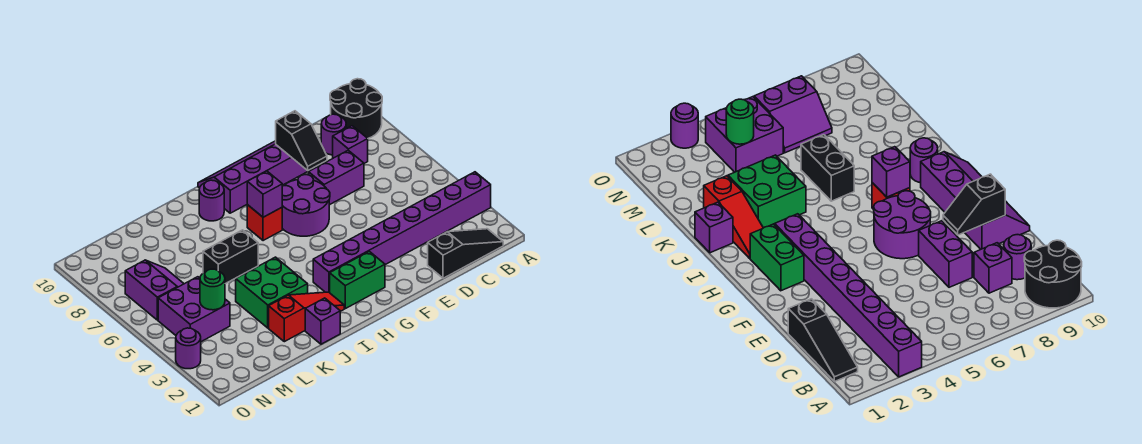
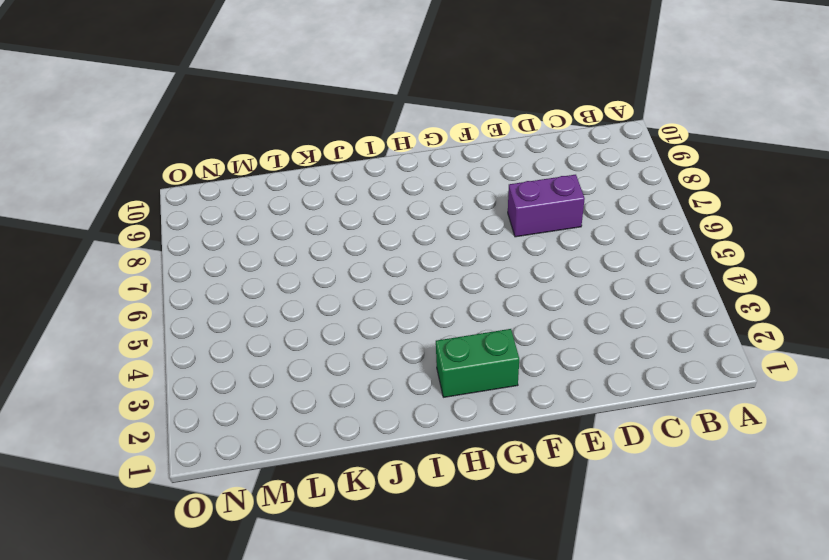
none -> purple 1x8 brick [313,172,491,293]
none -> black 2x2 round brick [330,79,382,138]
none -> black 1x3 slope [428,229,503,278]

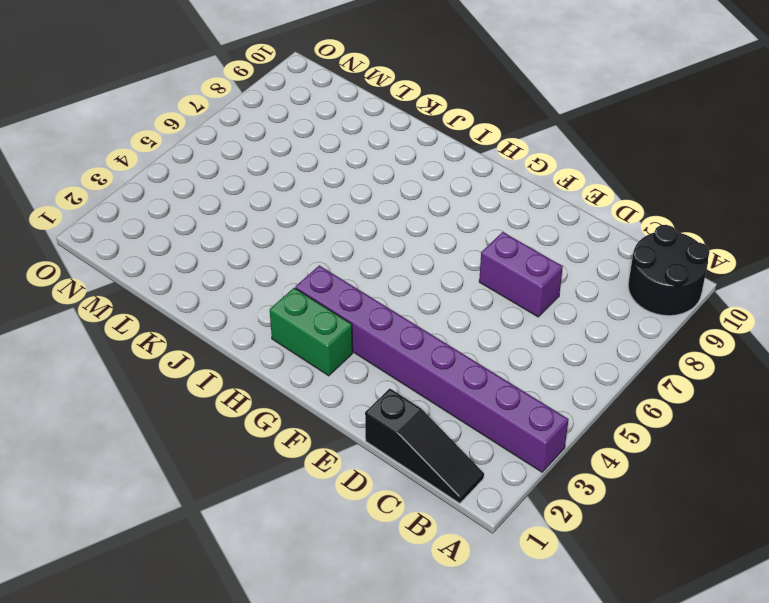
none -> purple 1x1 brick [333,126,368,163]
none -> purple 1x1 round brick [321,114,346,155]
none -> purple 2x4 slope [198,141,311,213]

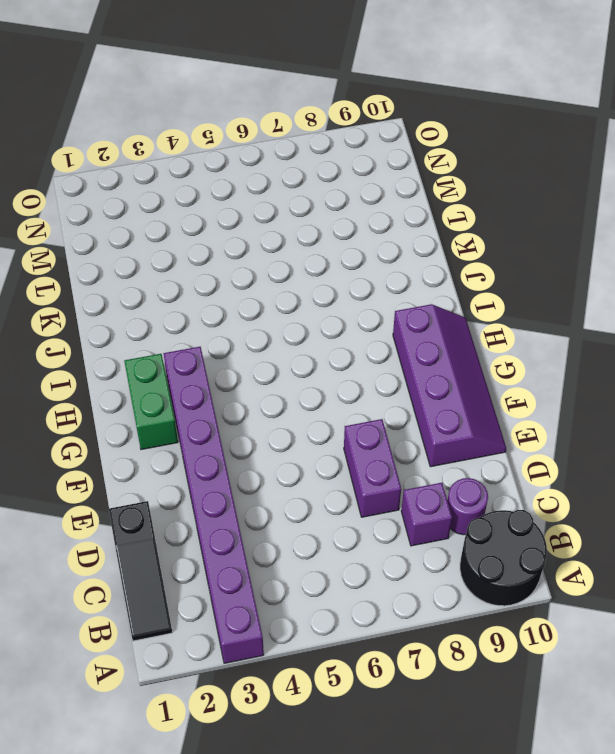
none -> purple 2x2 round brick [282,175,330,236]
none -> red 1x1 brick [247,205,282,241]
none -> red 1x3 slope [269,292,344,342]

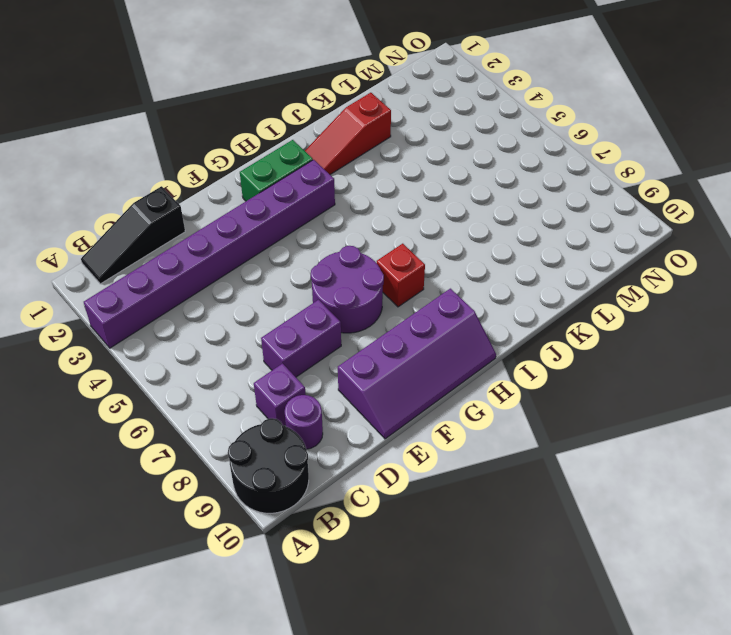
none -> purple 1x1 round brick [199,180,224,221]
none -> purple 1x1 brick [305,298,340,344]
none -> green 2x2 brick [236,257,308,328]

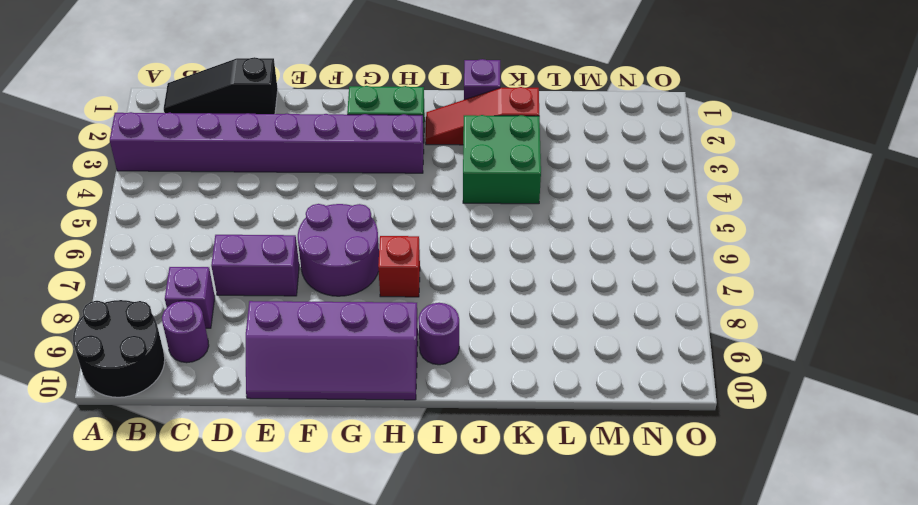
none -> black 1x2 brick [203,230,258,284]
none -> purple 2x2 brick [158,277,230,342]
none -> purple 2x2 slope [125,260,184,320]

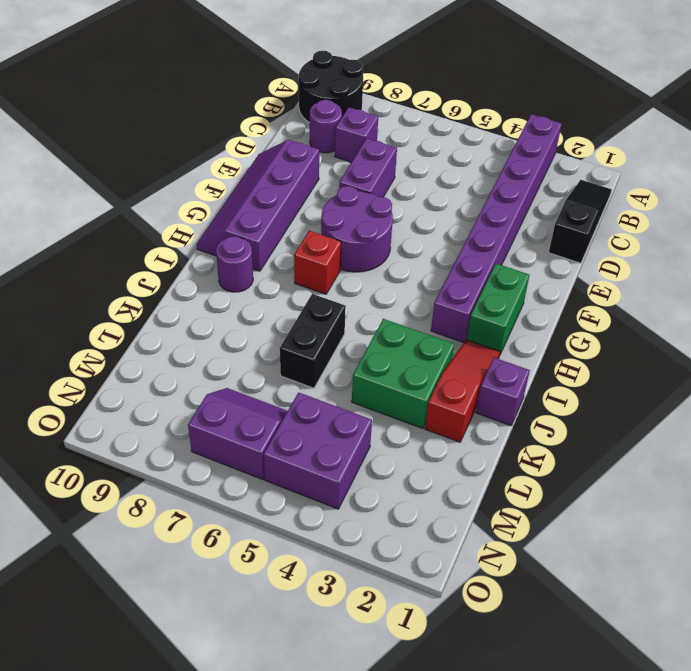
none -> purple 1x1 round brick [176,328,201,369]
none -> black 1x2 slope [276,111,327,170]
none -> purple 1x1 brick [247,171,282,217]

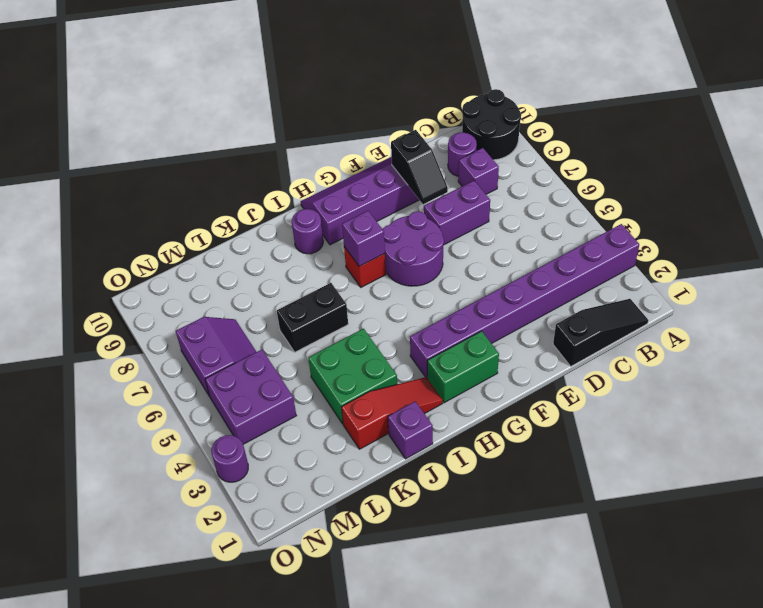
none -> green 1x1 round brick [200,269,225,310]

